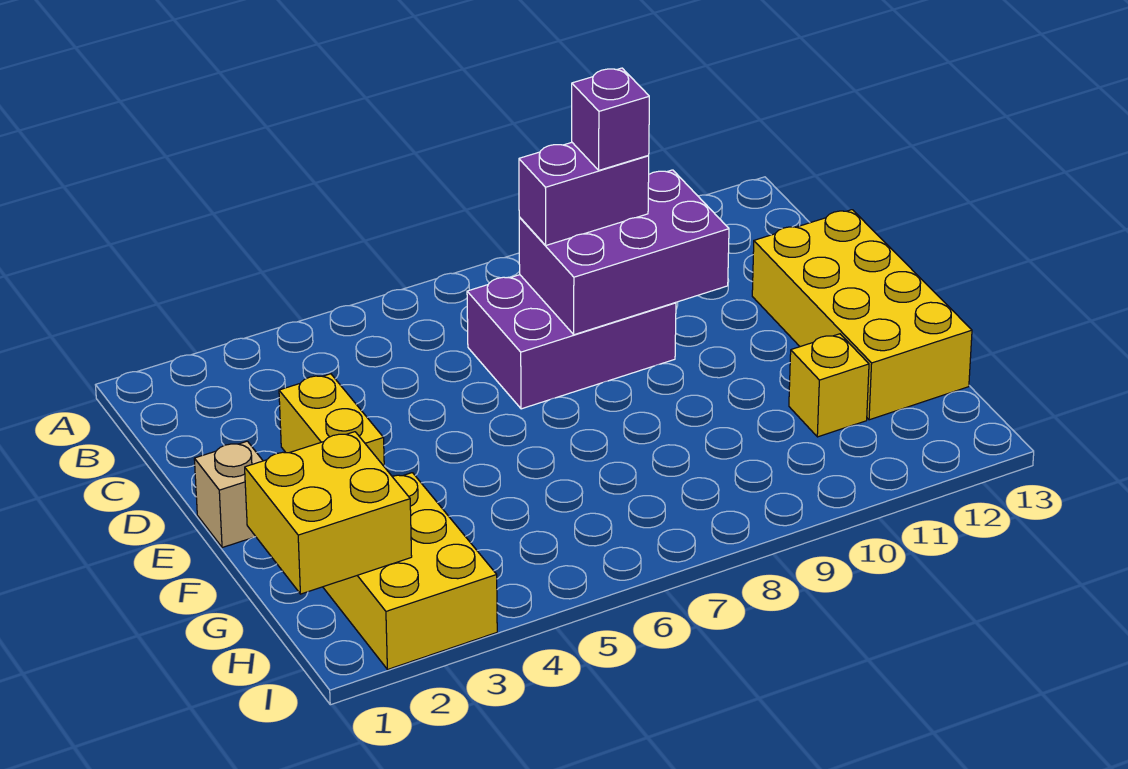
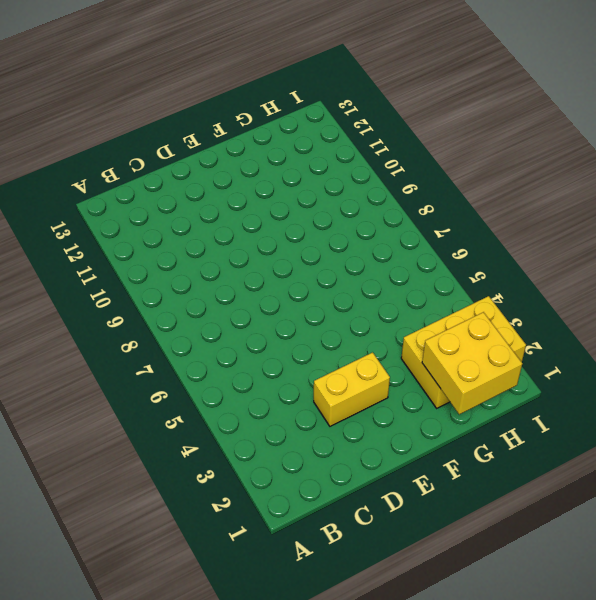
none -> purple 2x3 brick [467,275,676,409]
none -> yellow 2x4 brick [752,210,972,420]

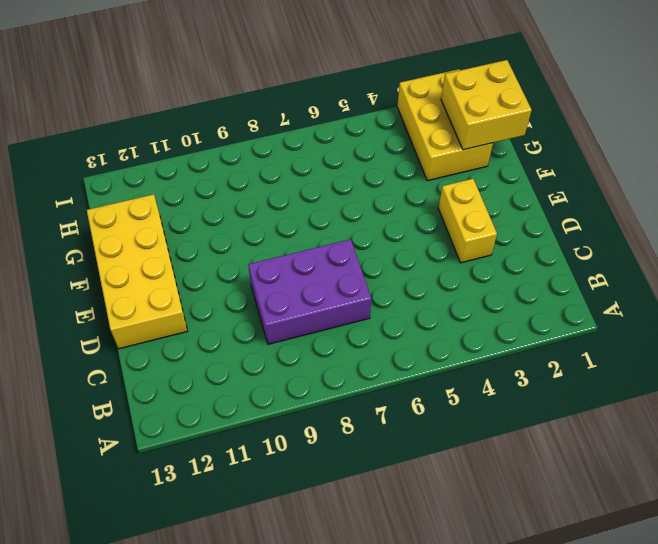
none -> tan 1x1 brick [194,441,263,548]
none -> yellow 1x1 brick [789,334,869,437]

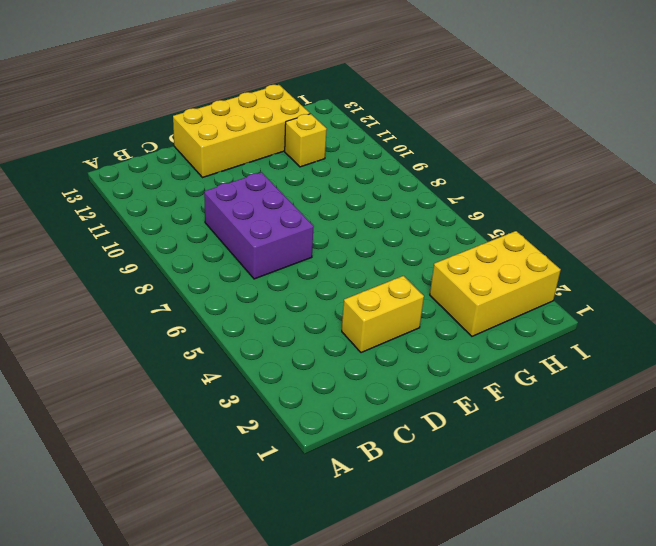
none -> tan 1x1 brick [194,441,263,548]
none -> purple 2x3 brick [519,170,729,335]

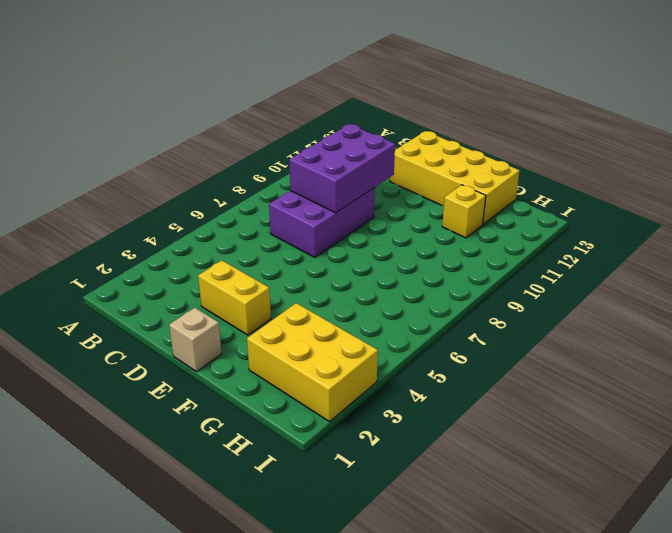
none -> yellow 2x2 brick [245,432,412,594]
none -> purple 1x2 brick [519,143,649,245]

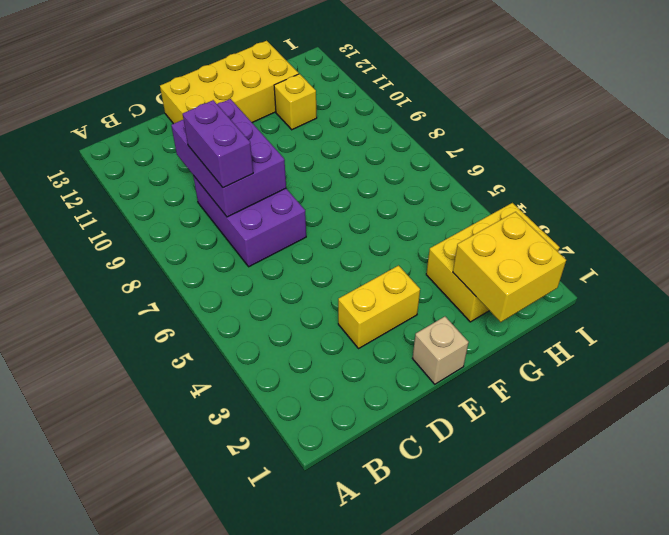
none -> purple 1x1 brick [572,68,649,170]

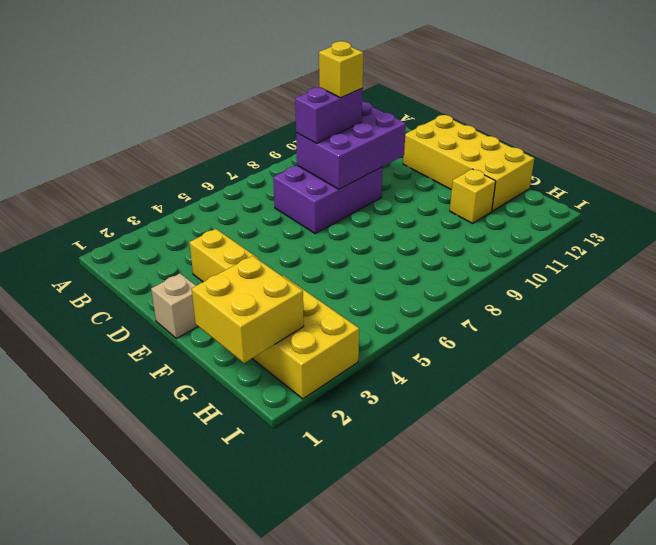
yellow 1x1 brick [319,41,363,98] -> purple 1x1 brick [572,68,649,170]

